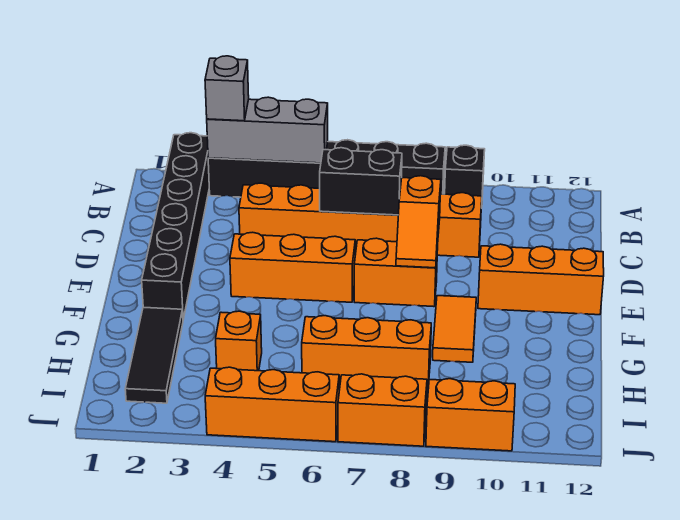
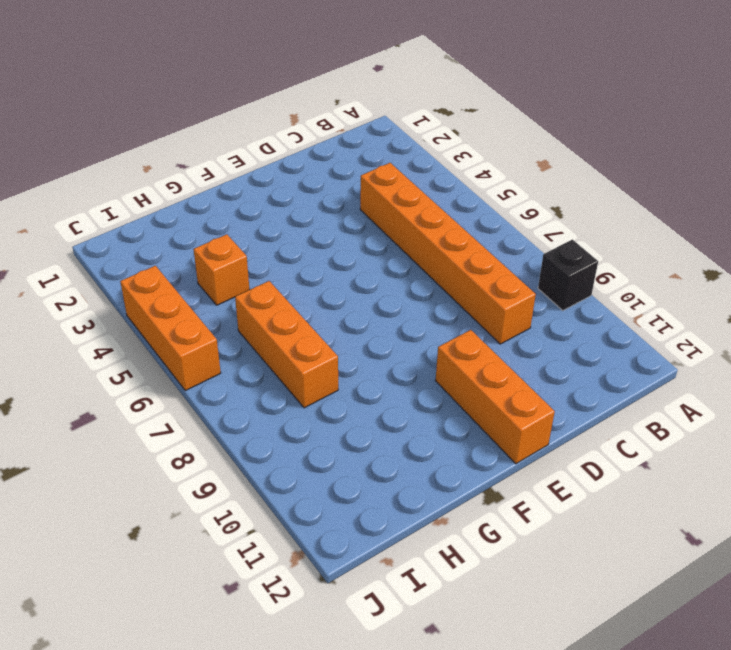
none -> black 1x6 brick [142,133,209,319]
none -> black 1x6 brick [208,140,445,197]
none -> orange 1x3 brick [230,232,355,302]

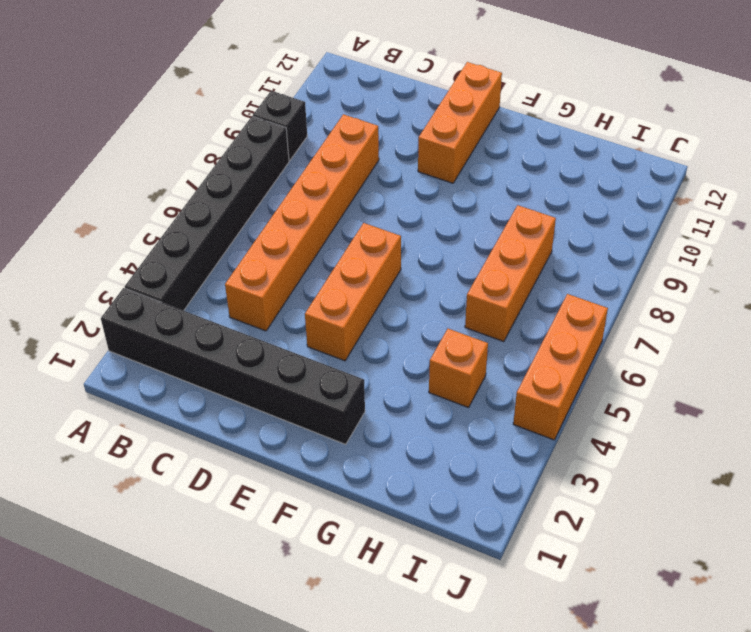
none -> orange 1x2 brick [354,238,438,307]
none -> orange 1x2 tile [433,296,476,362]
none -> black 1x3 tile [125,307,183,403]

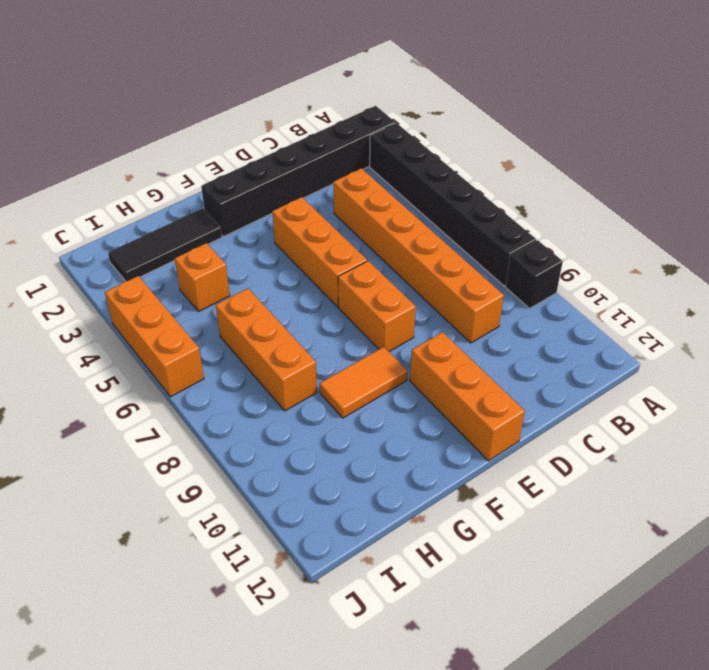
none -> orange 1x2 brick [338,374,427,446]
none -> orange 1x2 brick [426,379,515,451]
none -> grey 1x3 brick [207,97,328,163]

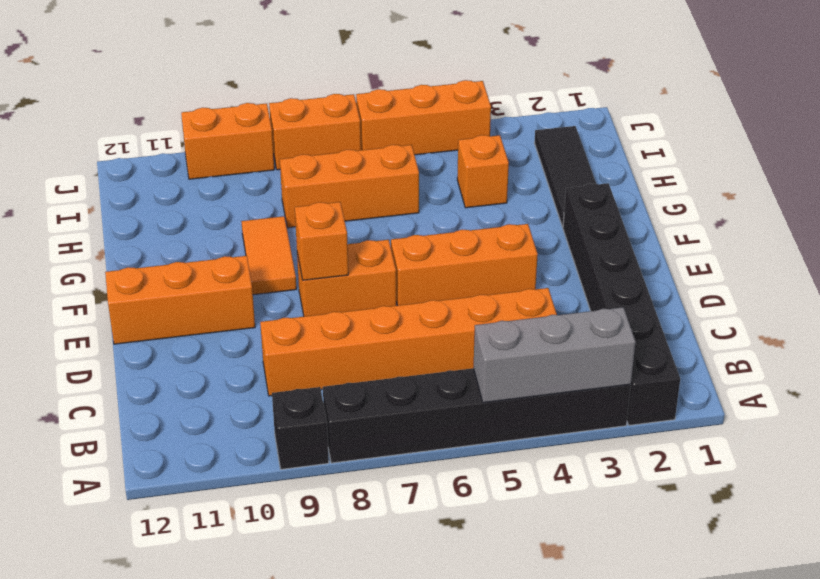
orange 1x1 brick [295,202,348,280] -> orange 1x2 slope [396,176,441,268]
none -> black 1x2 brick [320,148,402,215]
none -> grey 1x1 brick [205,56,249,121]

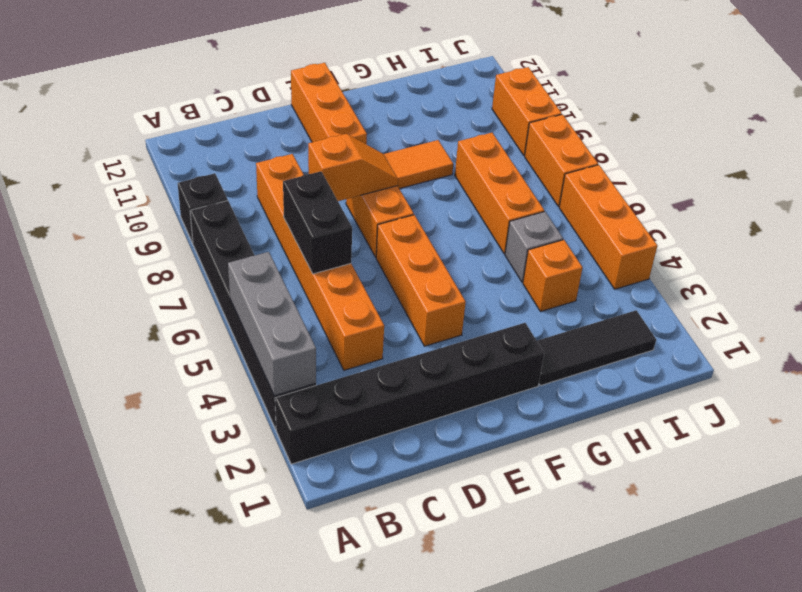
grey 1x1 brick [505,212,563,282] -> grey 1x1 brick moved to [205,56,249,121]

